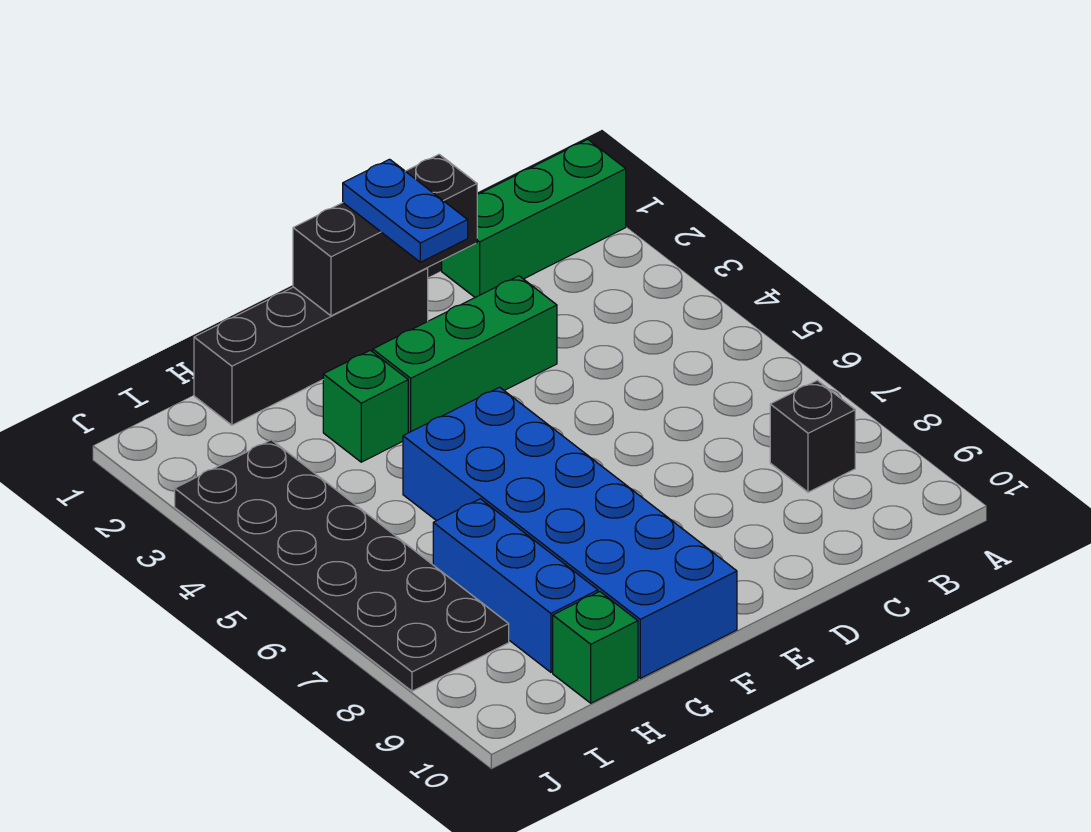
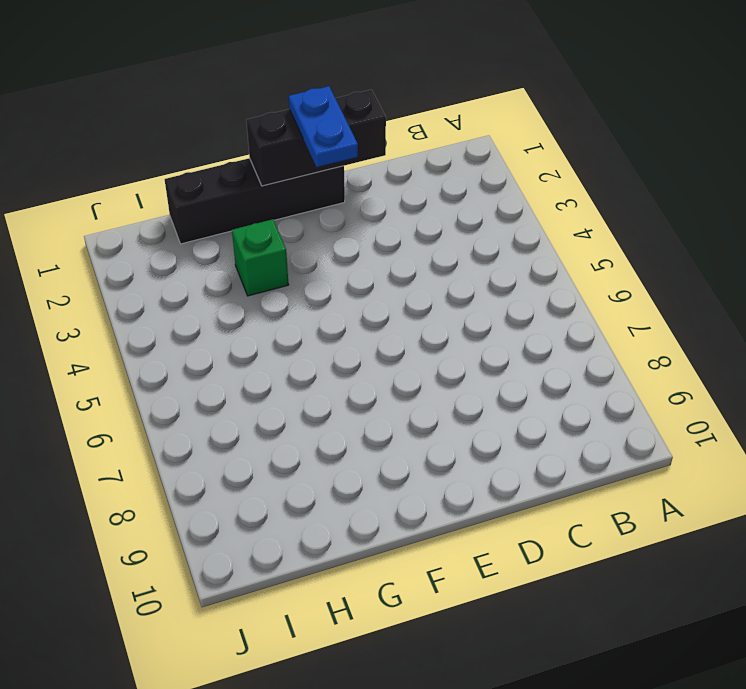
none -> green 1x3 brick [442,139,626,297]
none -> black 1x1 brick [770,380,855,492]

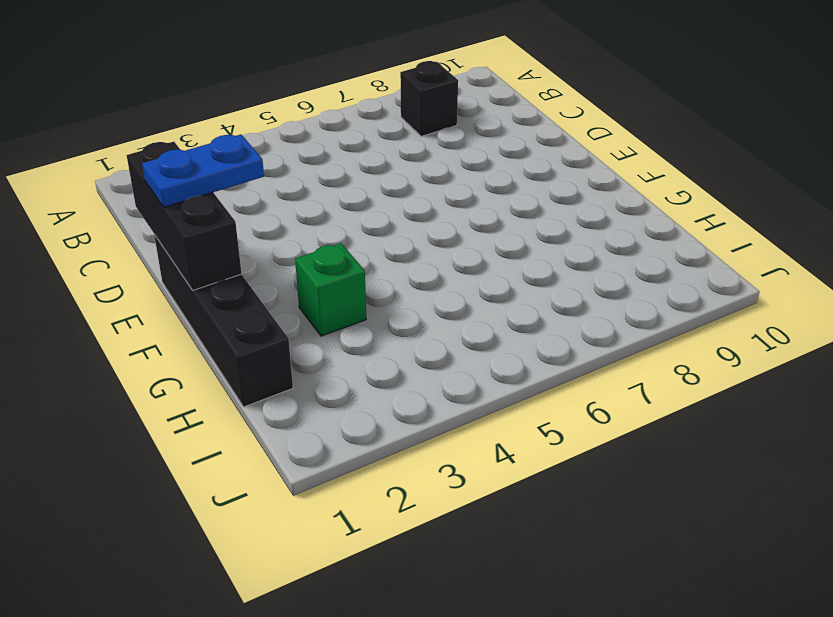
none -> green 1x3 brick [442,139,626,297]
none -> green 1x3 brick [373,276,557,433]

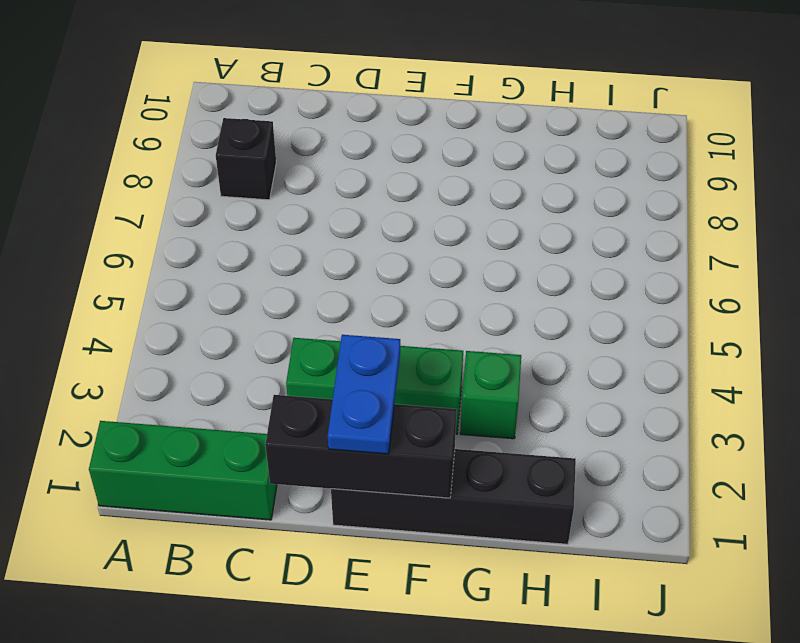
none -> blue 2x6 brick [403,387,737,678]
none -> blue 1x3 brick [433,499,598,672]

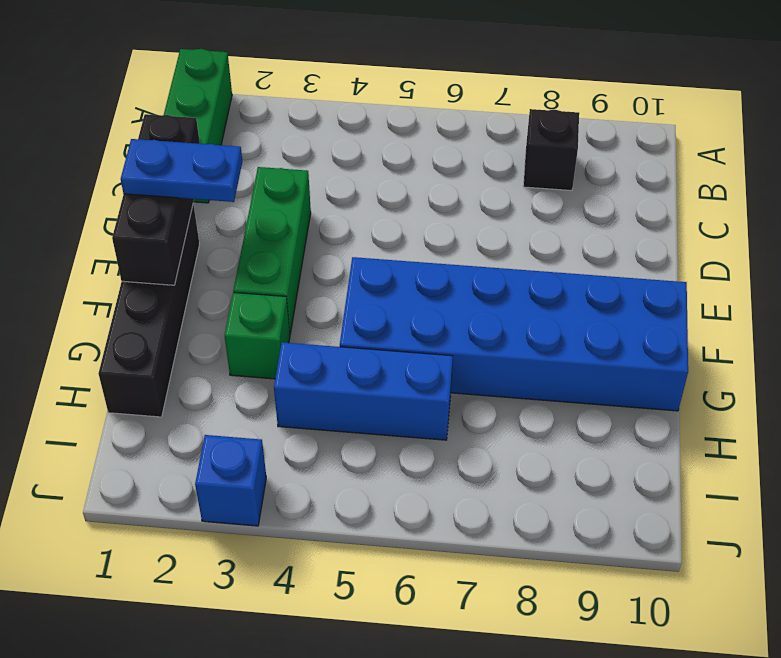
blue 1x3 brick [274,342,453,440] -> blue 1x3 brick moved to [433,499,598,672]
blue 1x1 brick [195,435,266,526] -> black 2x6 plate [175,440,509,691]
none -> green 1x1 brick [553,592,638,703]

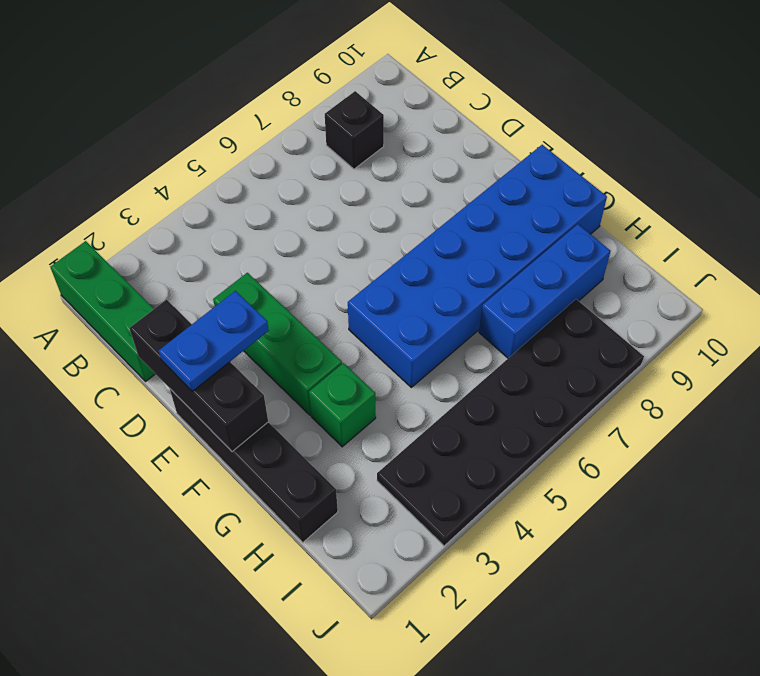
none -> green 1x1 brick [553,592,638,703]

